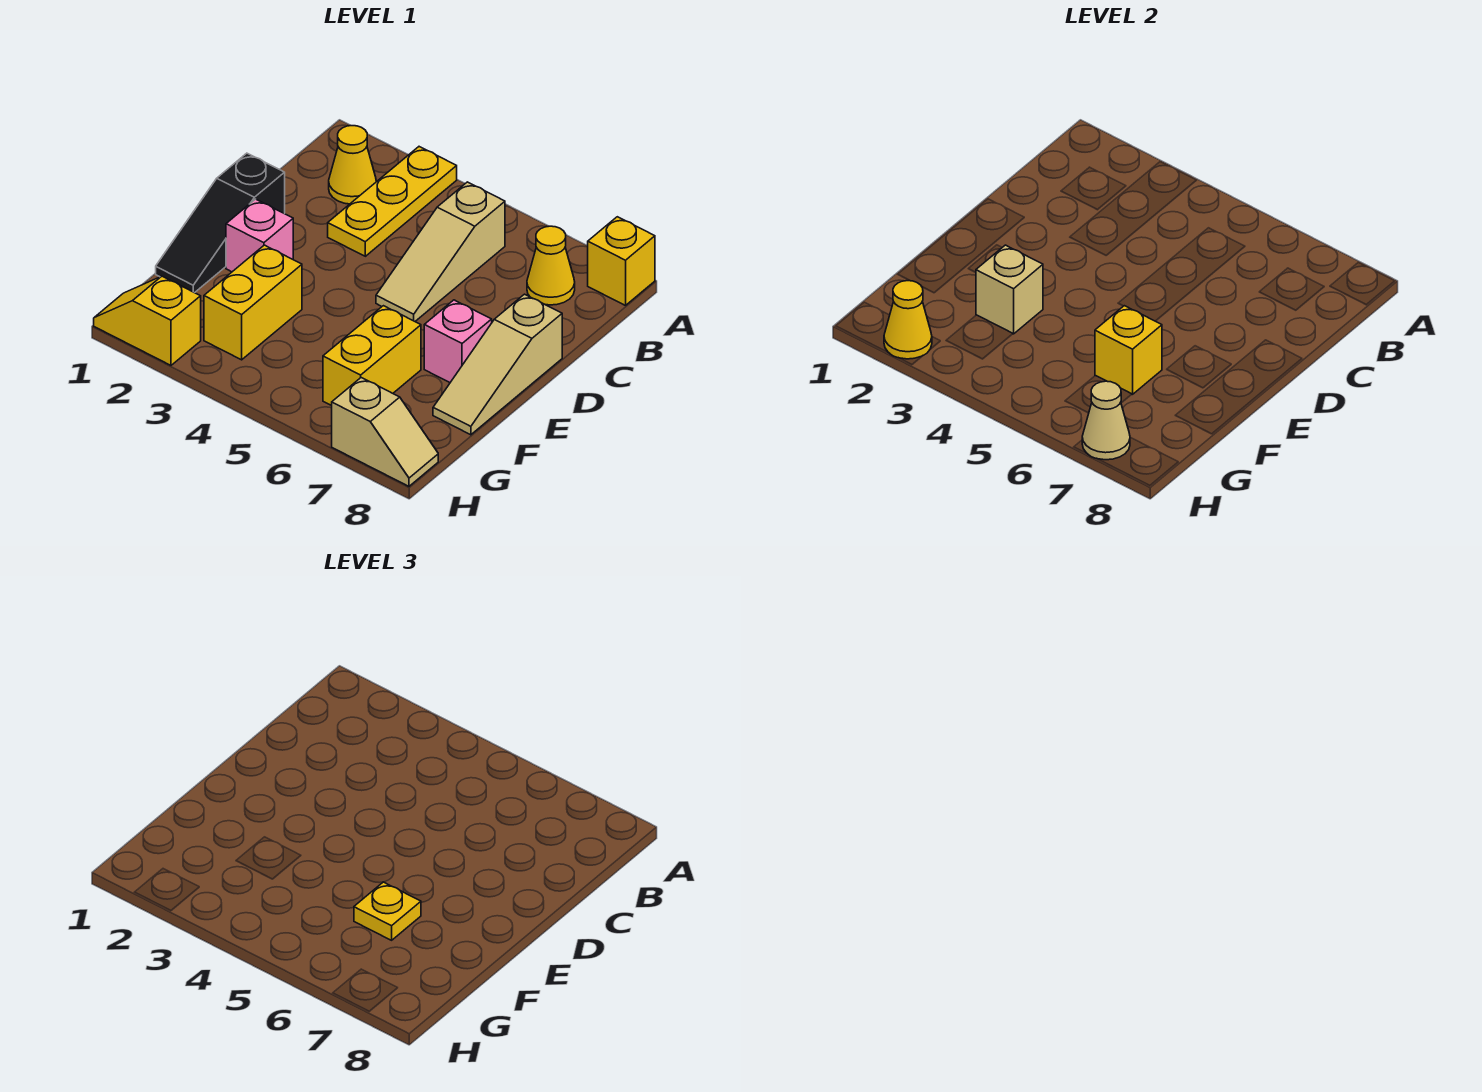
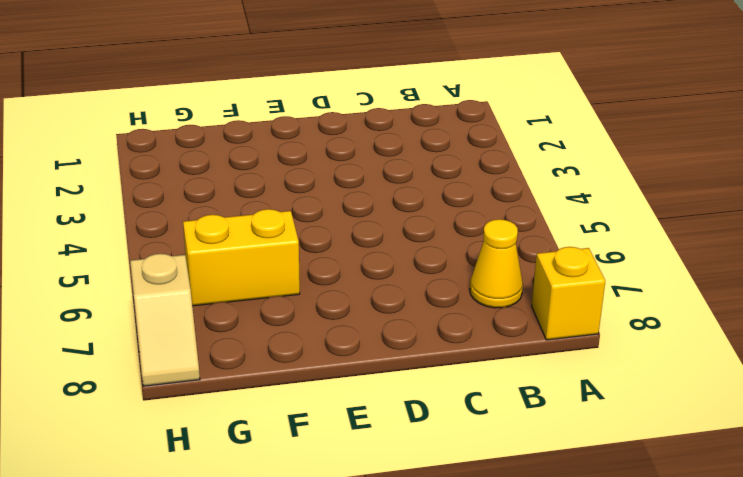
none -> yellow 1x3 plate [328,147,457,256]
none -> yellow 1x1 cone [329,126,376,204]
none -> tan 1x3 slope [376,182,505,321]

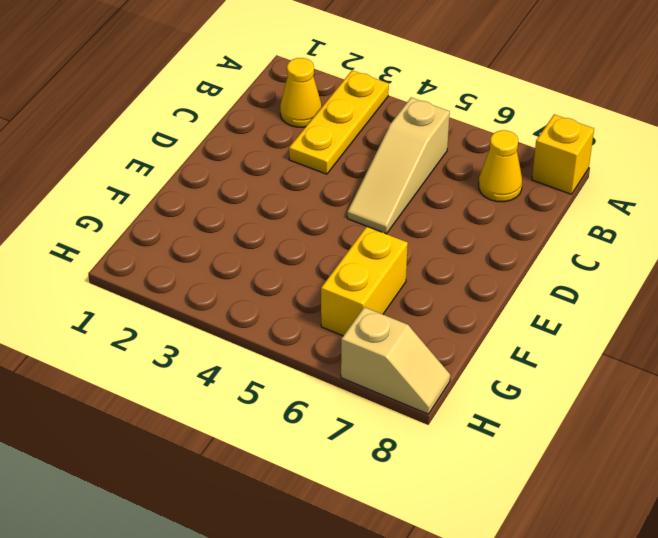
none -> black 1x3 slope [156,153,285,293]
none -> tan 1x3 slope [433,294,562,435]
none -> pink 1x1 brick [226,199,293,272]

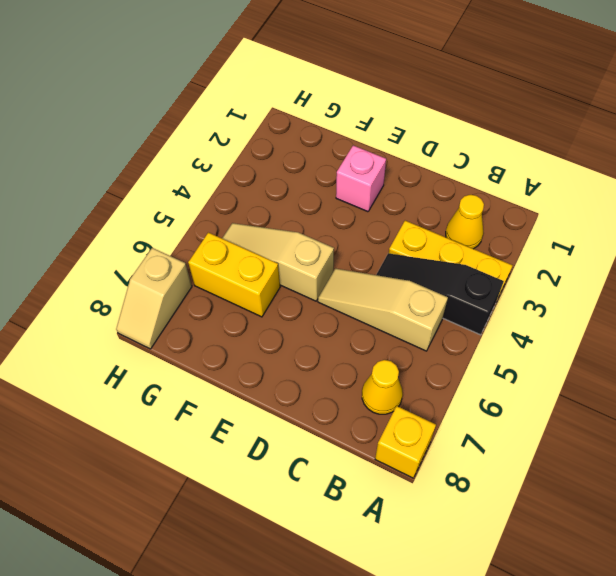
black 1x3 slope [376,253,504,335] -> black 1x3 slope moved to [156,153,285,293]
tan 1x3 slope [222,223,334,301] -> tan 1x3 slope moved to [433,294,562,435]
none -> pink 1x1 brick [424,300,492,382]
none -> yellow 1x2 brick [204,245,302,360]
none -> yellow 1x2 slope [94,276,201,365]

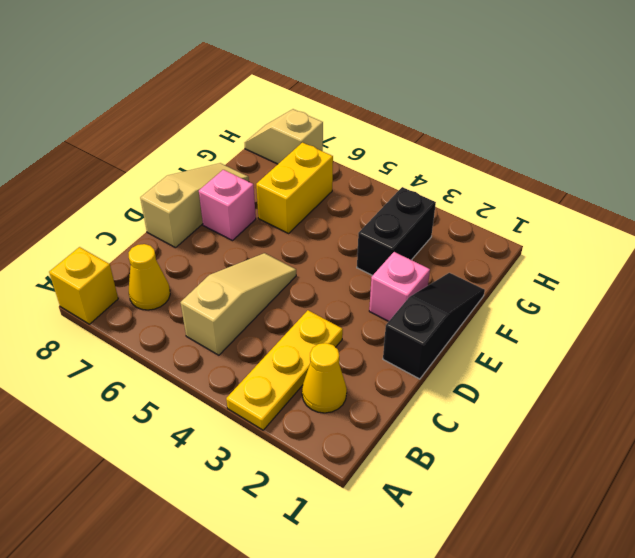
black 1x2 brick [357,187,436,276] -> yellow 1x2 brick [204,245,302,360]
none -> yellow 1x2 slope [94,276,201,365]
none -> tan 1x1 brick [976,245,1043,334]
none -> yellow 1x1 brick [1095,306,1162,394]

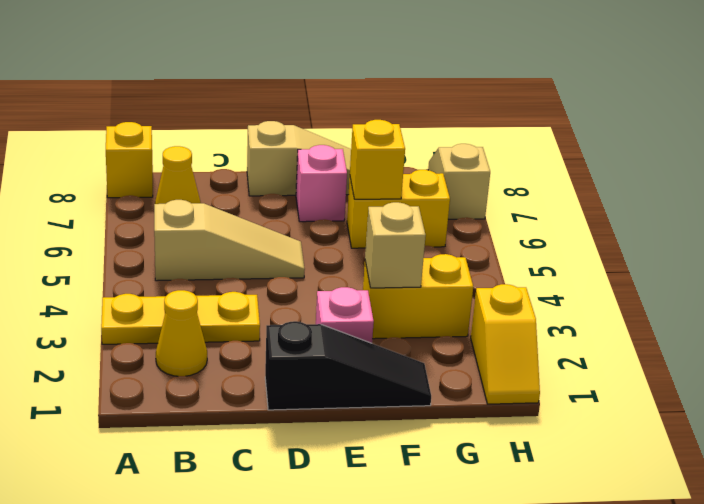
none -> yellow 1x1 cone [884,281,932,359]
none -> tan 1x1 cone [1082,381,1130,460]
none -> yellow 1x1 plate [354,882,421,940]

